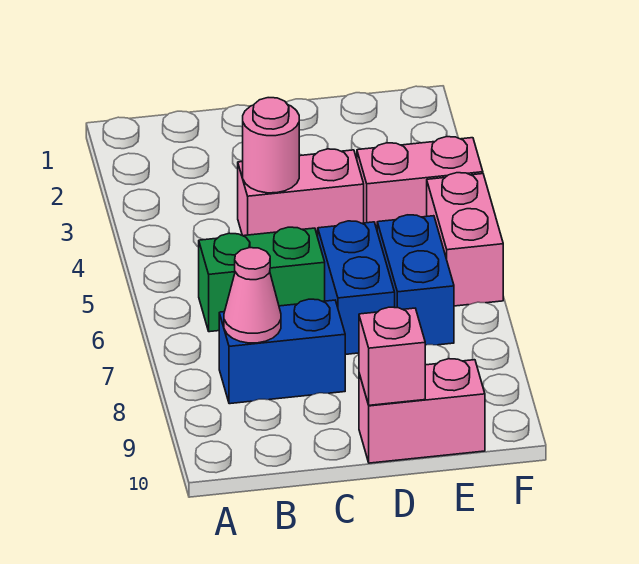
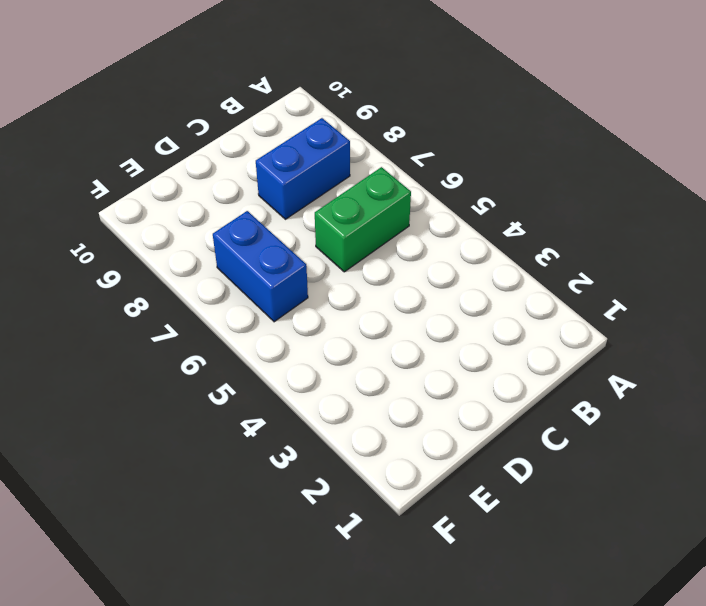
none -> pink 1x2 brick [238,149,364,237]
none -> blue 1x2 brick [318,221,395,354]

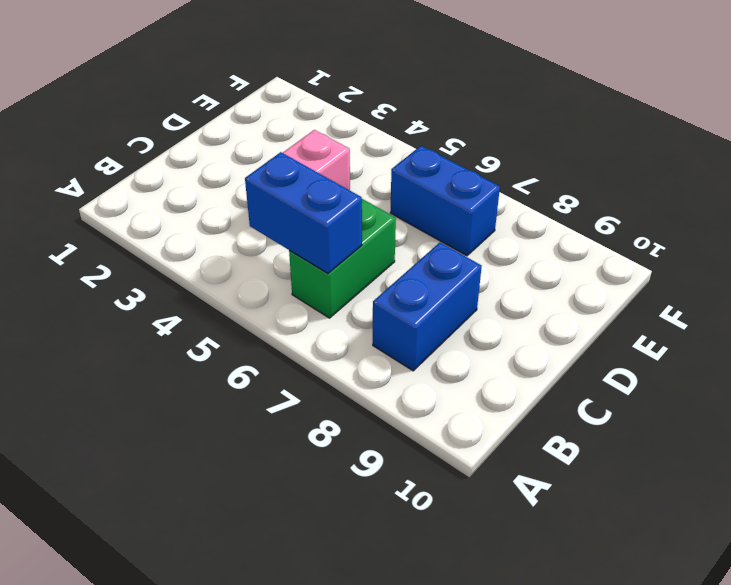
blue 1x2 brick [245,152,362,273] -> blue 1x2 brick moved to [318,221,395,354]
none -> pink 1x2 brick [359,359,485,463]
none -> pink 1x2 brick [357,137,483,229]

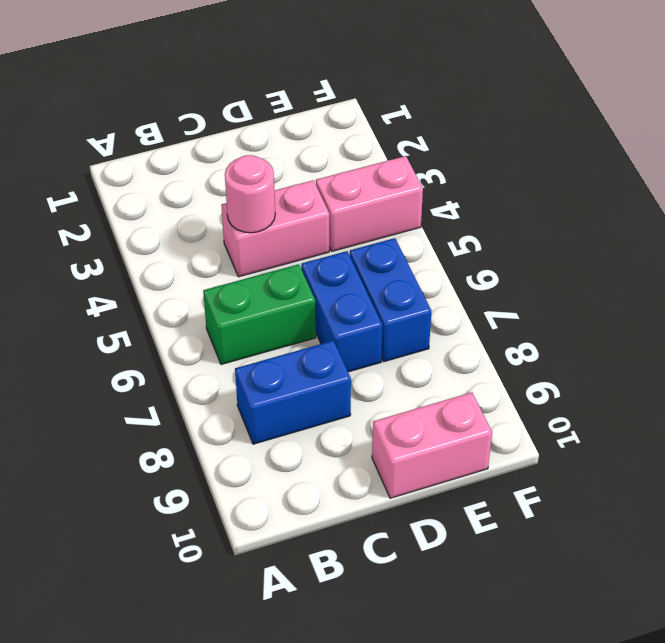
none -> pink 1x2 brick [427,173,503,306]
none -> pink 1x1 cone [224,248,281,343]

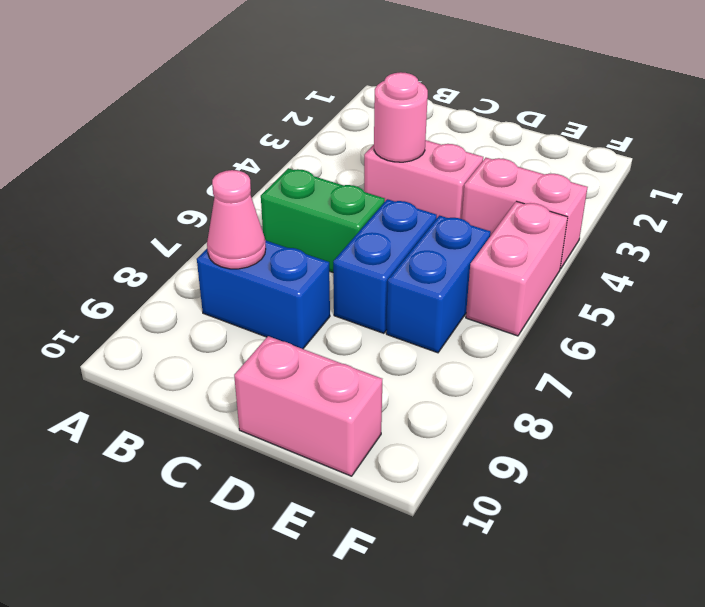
none -> pink 1x1 brick [359,307,425,405]

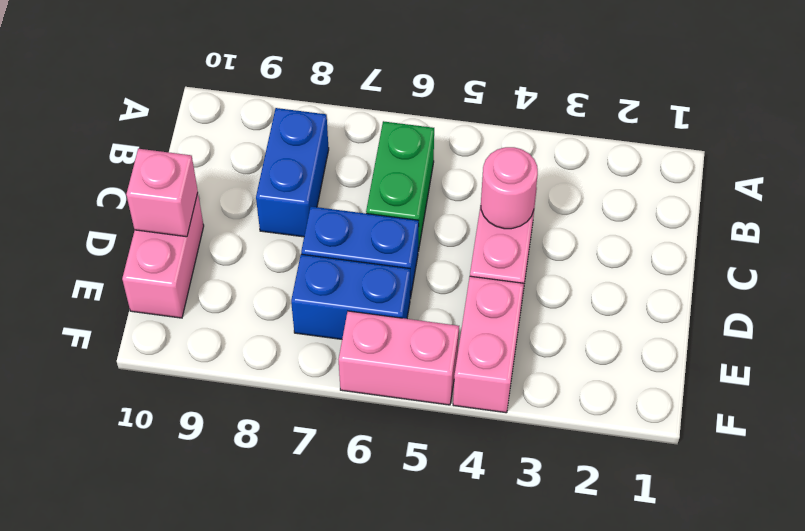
none -> pink 1x1 cone [224,248,281,343]

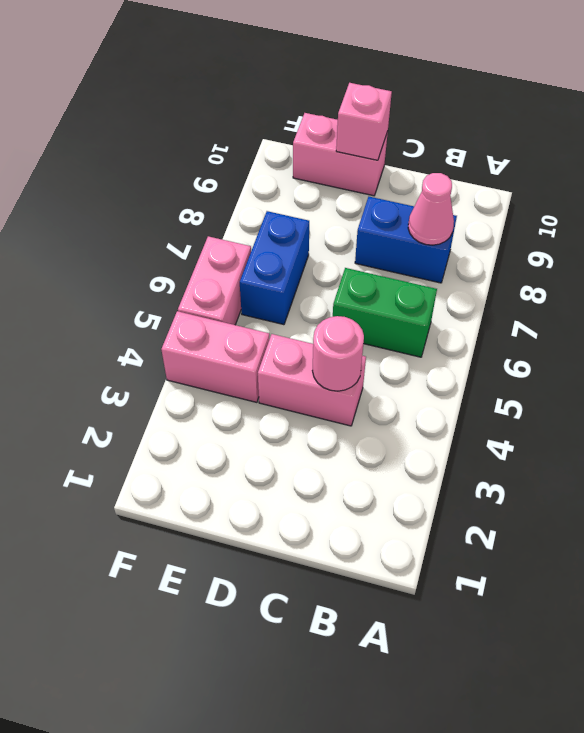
none -> blue 1x2 brick [318,221,395,354]

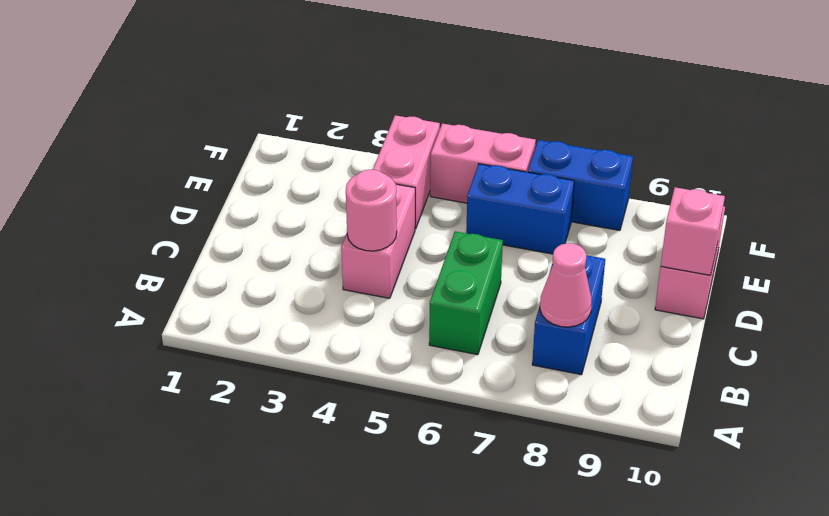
blue 1x2 brick [528,140,633,230] -> blue 1x2 brick moved to [318,221,395,354]

